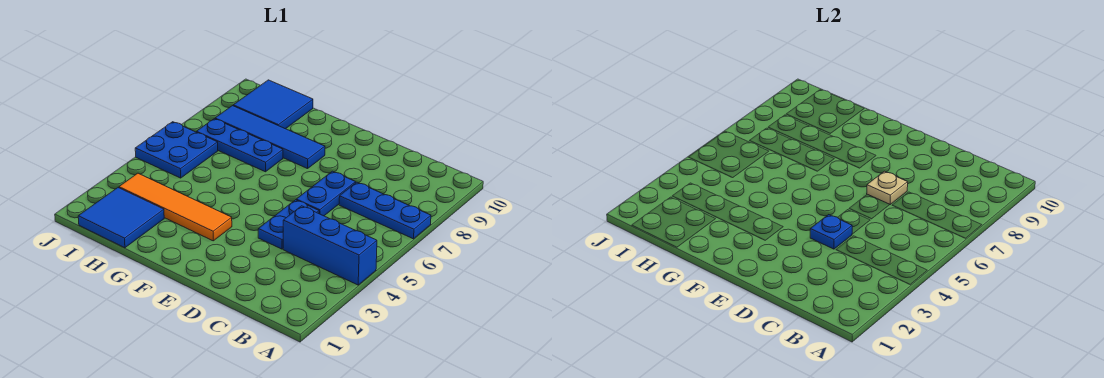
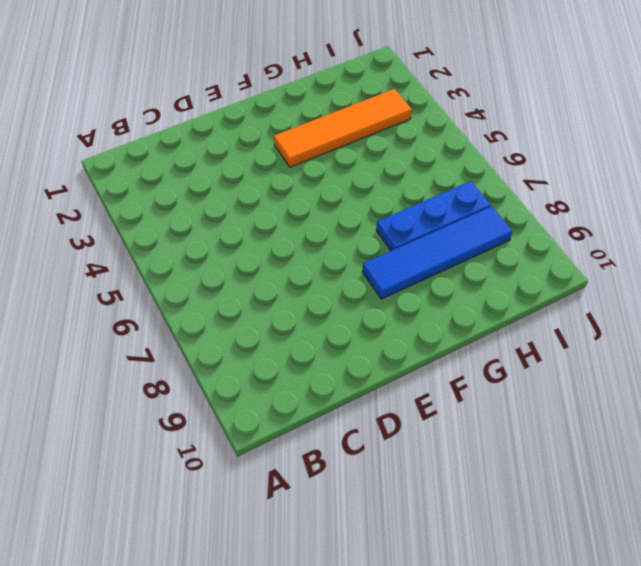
none -> blue 1x3 brick [283,206,377,285]
none -> blue 1x3 plate [339,182,431,239]
none -> blue 1x2 plate [258,200,319,249]

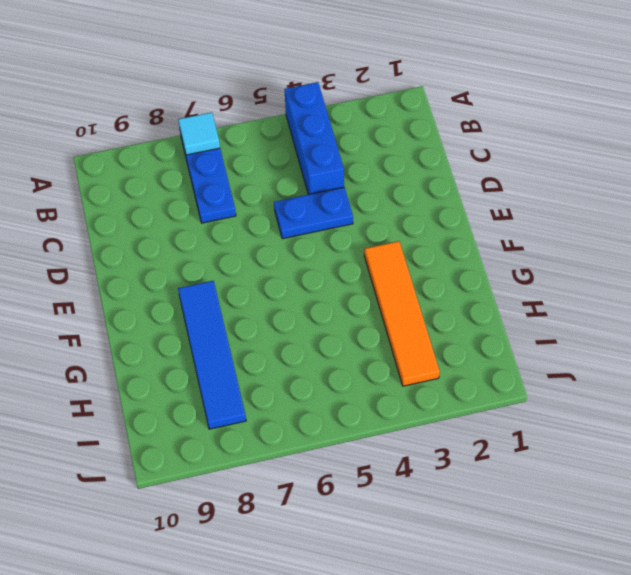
cyan 1x1 tile [178,112,220,155] -> none
none -> blue 1x2 plate [296,171,356,216]
none -> blue 1x3 plate [196,119,283,172]
none -> blue 2x2 tile [78,188,164,248]

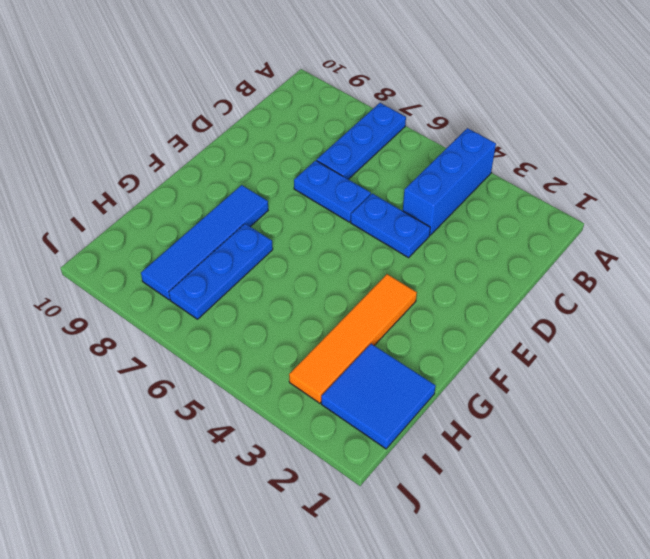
none -> blue 2x2 tile [233,80,313,129]
none -> blue 2x2 plate [135,122,218,178]
none -> blue 1x1 plate [810,215,852,249]

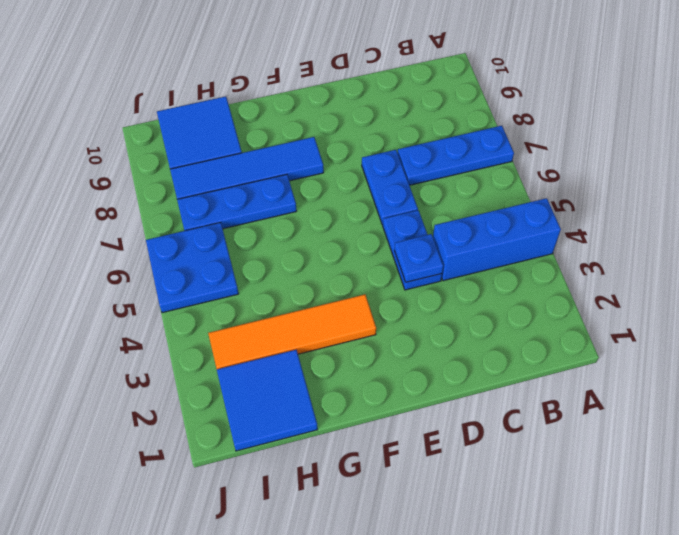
none -> tan 1x1 plate [867,171,908,205]

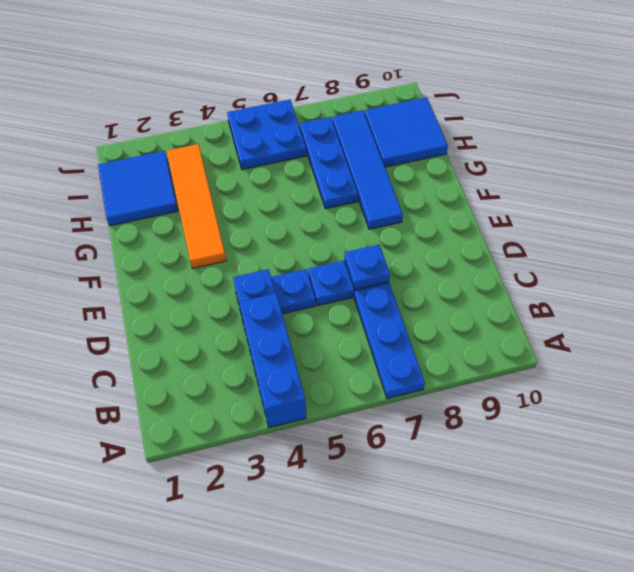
blue 1x1 plate [345,245,390,290] -> tan 1x1 plate [867,171,908,205]

